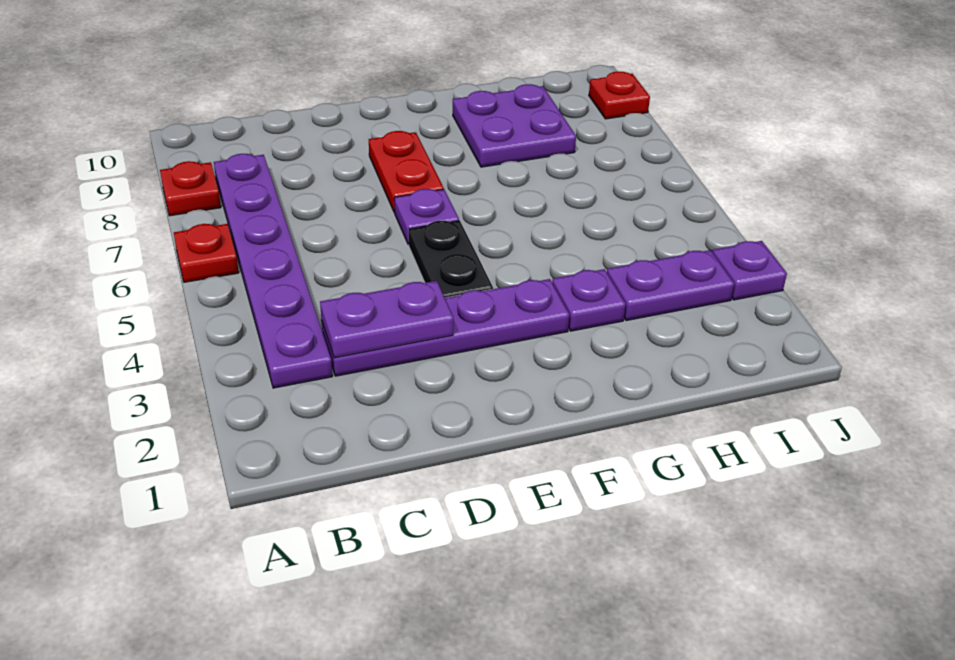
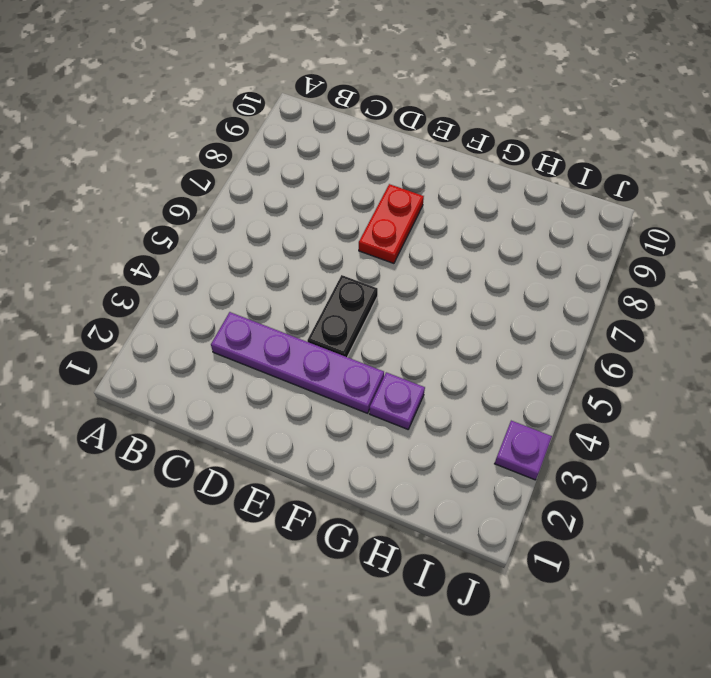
none -> red 1x1 plate [174,224,239,282]
none -> red 1x1 plate [160,161,221,216]
none -> purple 1x6 plate [214,154,332,388]

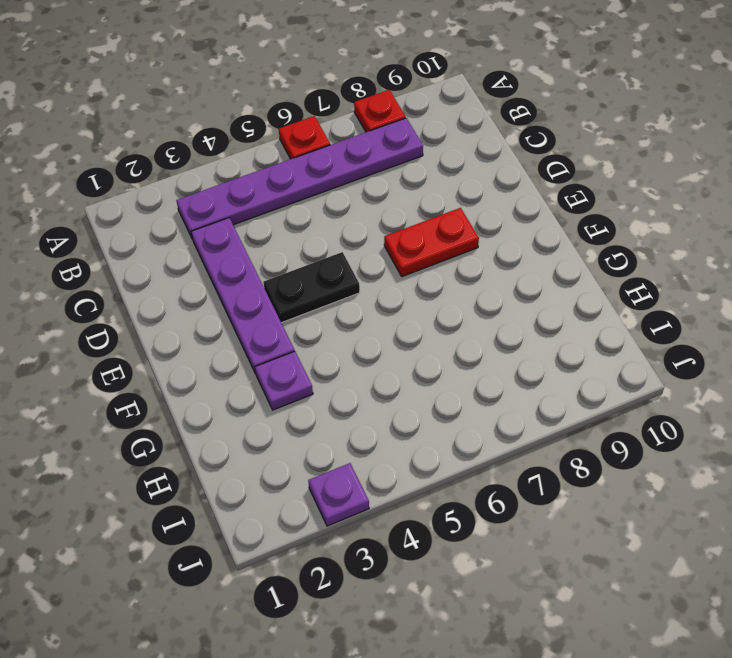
none -> purple 1x1 plate [394,189,459,245]
none -> purple 2x2 plate [453,84,576,167]
none -> purple 1x2 plate [607,250,734,321]

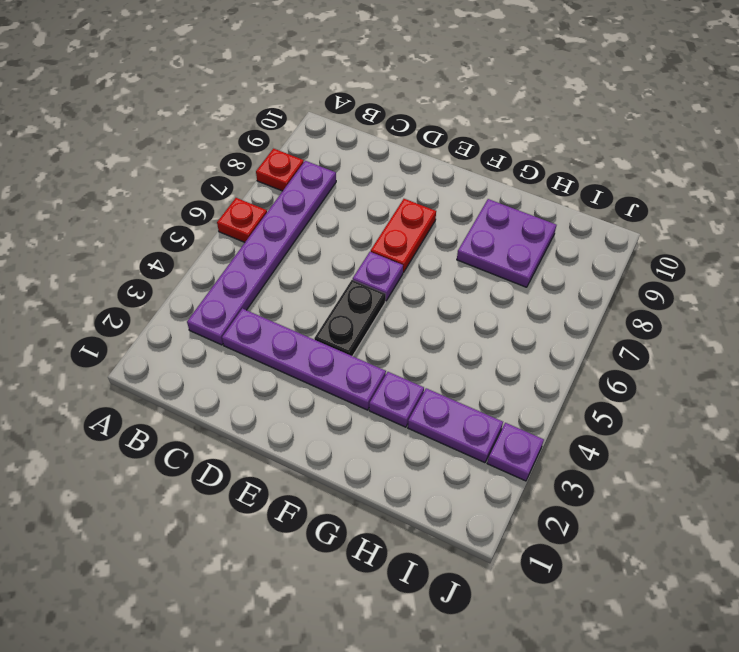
none -> red 1x1 plate [589,71,650,119]
none -> purple 1x2 plate [320,281,453,358]

